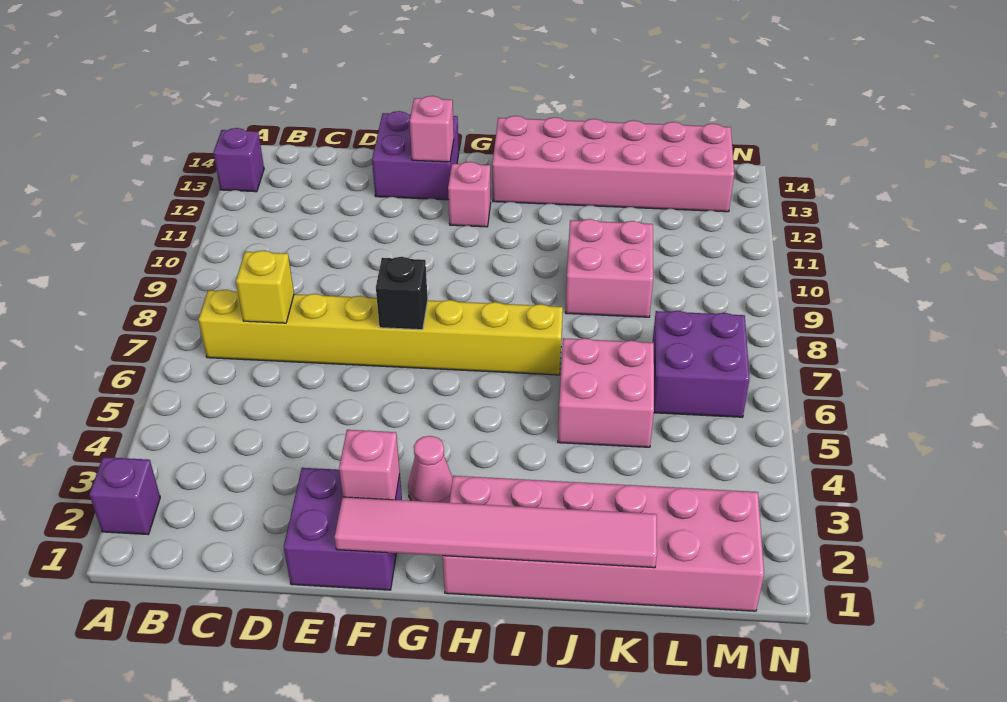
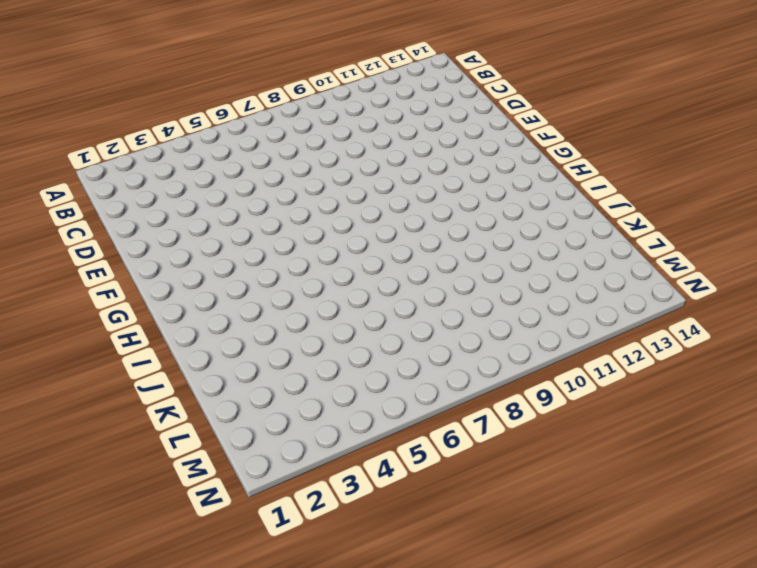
none -> purple 1x1 brick [89,457,160,535]
none -> purple 1x1 brick [213,128,264,192]
none -> yellow 1x8 brick [198,290,563,375]

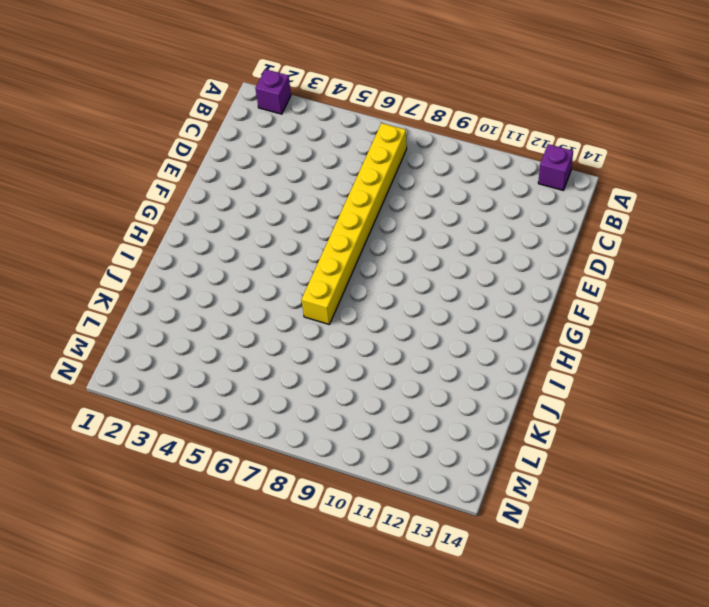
none -> purple 2x2 brick [284,468,402,590]
none -> purple 2x2 brick [372,111,459,200]
none -> pink 1x1 cone [408,436,453,503]

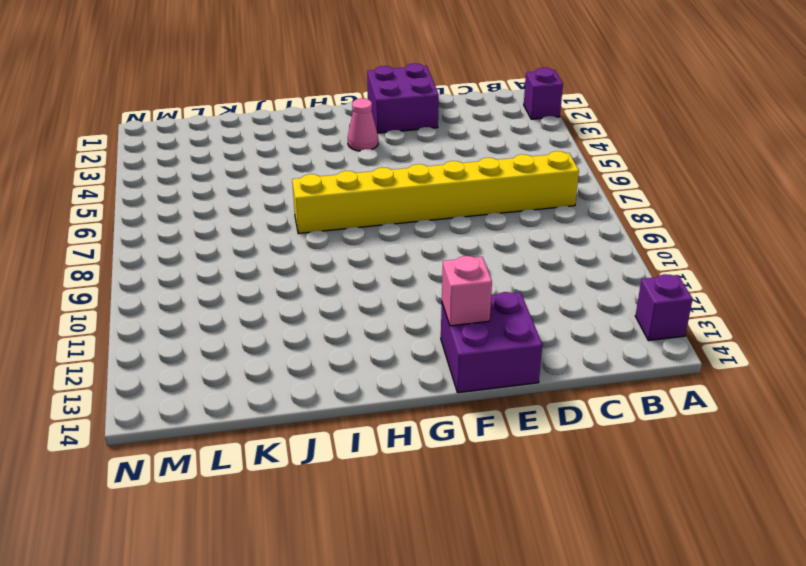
none -> pink 1x1 brick [448,162,491,227]
none -> pink 2x6 brick [443,476,764,611]
none -> pink 2x6 brick [492,116,734,212]

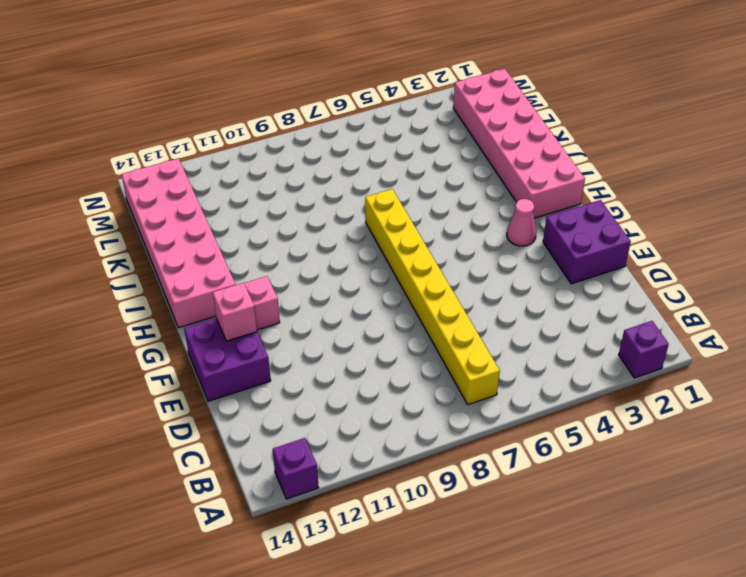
none -> pink 2x2 brick [558,338,654,447]
none -> pink 2x2 brick [565,219,653,317]
none -> purple 2x2 brick [652,311,750,417]

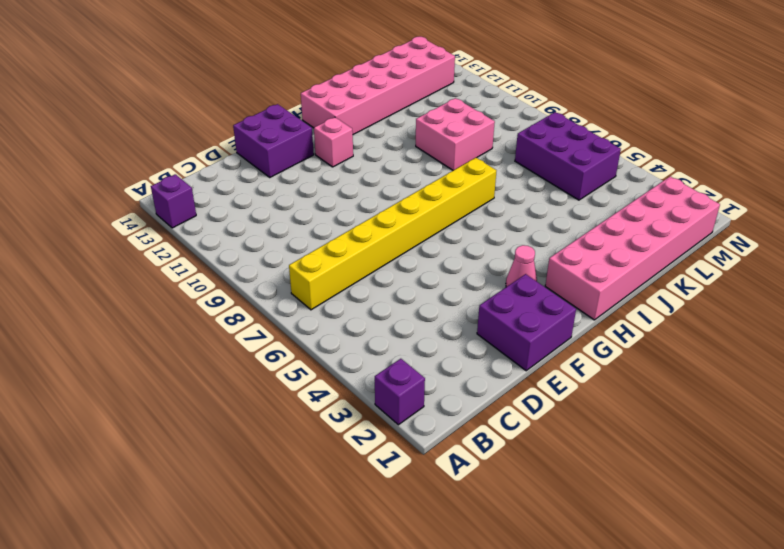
purple 2x3 brick [515,112,621,200] -> purple 2x2 brick [652,311,750,417]
none -> pink 2x2 brick [558,338,654,447]
none -> yellow 1x1 brick [236,250,294,323]
none -> pink 1x6 tile [335,497,657,568]

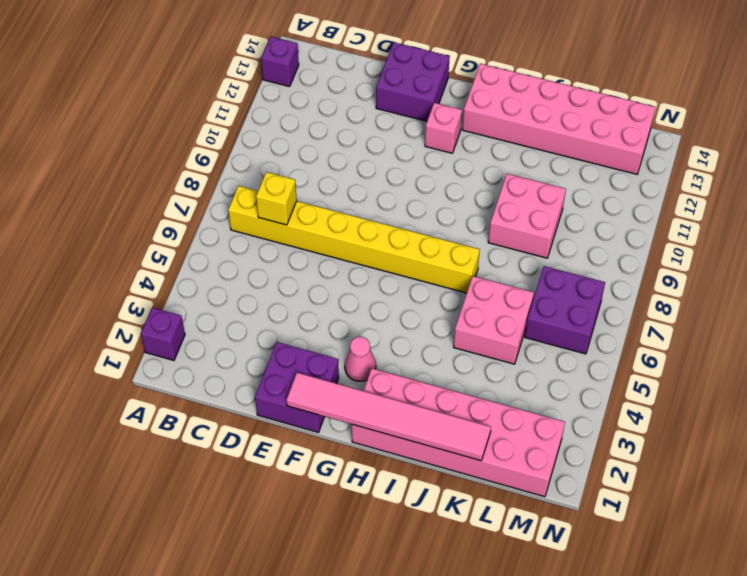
none -> pink 1x1 brick [339,430,400,500]
none -> black 1x1 brick [376,257,428,330]
none -> pink 1x1 brick [410,96,454,162]

